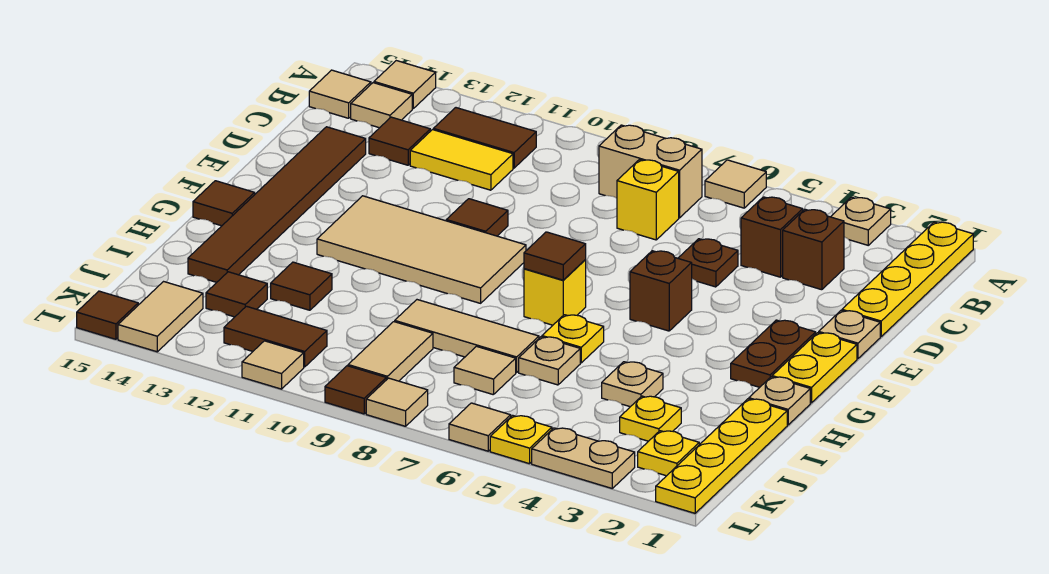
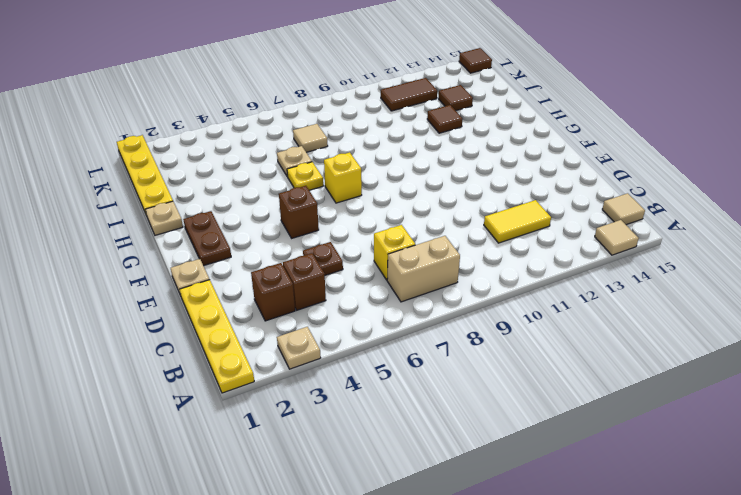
none -> tan 1x1 tile [705,160,766,208]
none -> brown 1x2 tile [433,108,536,168]
none -> tan 1x1 tile [351,83,412,128]
none -> brown 1x1 tile [369,117,430,165]

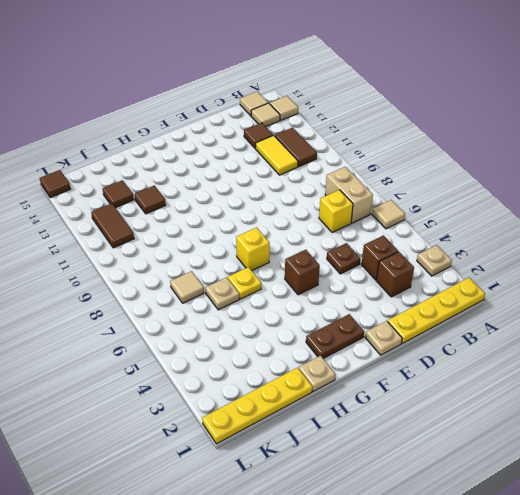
none -> brown 1x6 tile [188,127,366,282]
none -> brown 1x1 tile [446,199,508,236]
none -> yellow 1x2 plate [772,333,857,403]
none -> tan 2x4 tile [317,196,526,303]

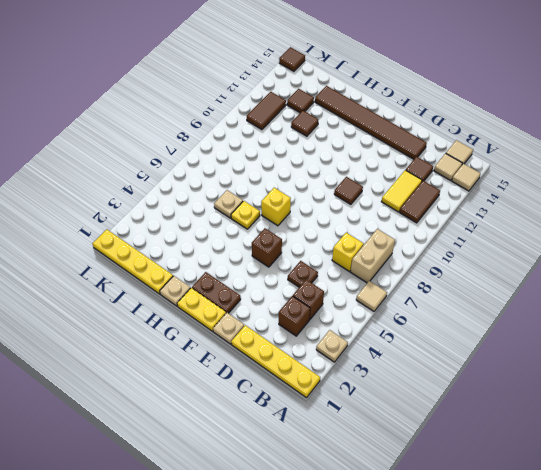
none -> tan 2x4 tile [317,196,526,303]
none -> brown 1x1 tile [193,181,255,226]
none -> tan 1x1 plate [602,362,663,407]
none -> tan 1x3 tile [395,300,539,372]

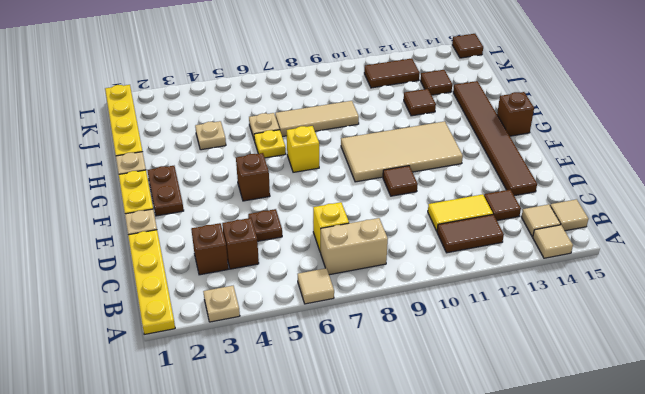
brown 1x1 brick [497,92,534,136] -> brown 1x1 tile [193,181,255,226]
none -> yellow 1x1 plate [620,396,681,441]
none -> tan 1x1 tile [454,346,516,395]
none -> tan 1x2 tile [348,322,433,381]
none -> yellow 1x1 plate [638,431,699,476]

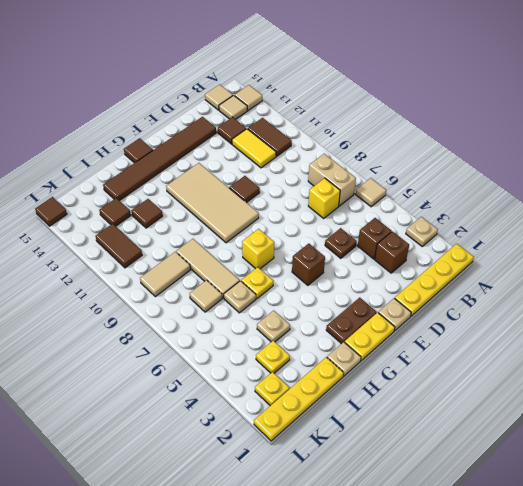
none -> tan 1x2 tile [118,282,203,352]
none -> tan 1x2 plate [532,428,635,488]
none -> yellow 1x1 plate [490,415,552,464]
none -> tan 1x1 tile [449,403,511,451]

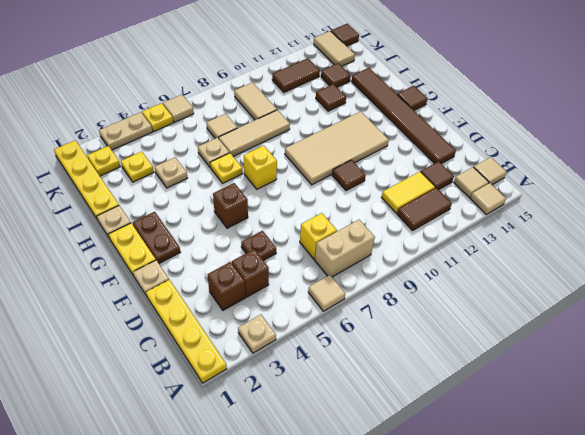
none -> tan 1x1 tile [366,378,428,426]
none -> brown 1x1 tile [325,366,386,414]
none -> tan 1x1 tile [242,341,304,389]
none -> brown 1x1 tile [524,232,586,280]

